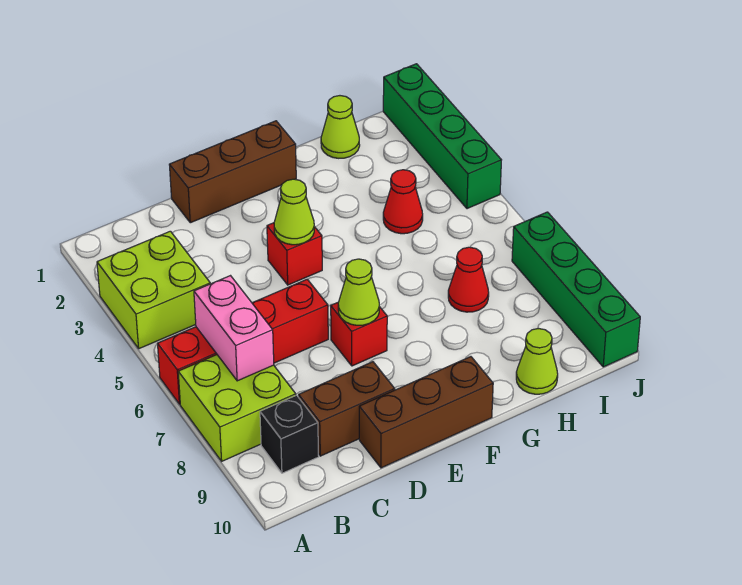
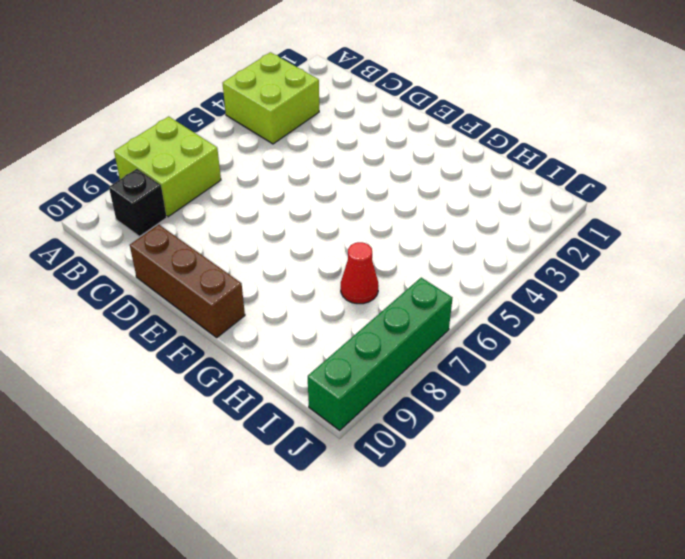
none -> red 1x4 brick [158,279,328,404]
none -> brown 1x2 brick [299,362,395,456]
none -> brown 1x3 brick [169,121,296,223]

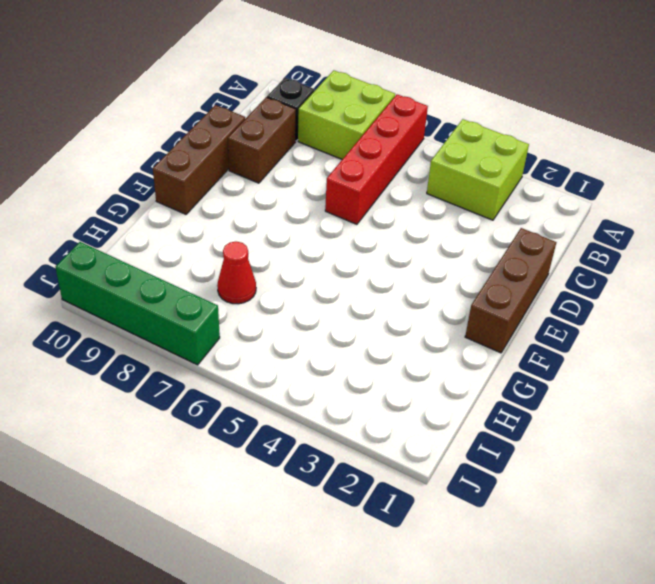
none -> red 1x1 brick [267,223,322,285]
none -> red 1x1 brick [331,303,387,366]
none -> lime 1x1 cone [321,96,360,158]

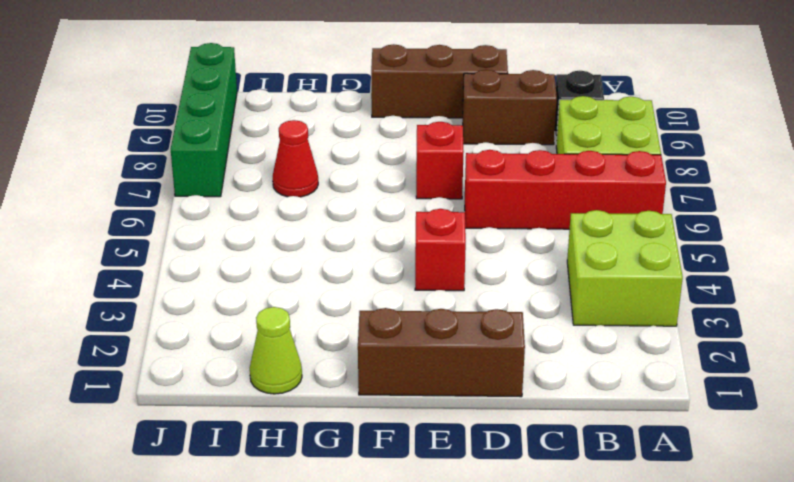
none -> red 1x1 cone [383,170,423,234]
none -> lime 1x1 cone [516,329,558,394]
none -> green 1x4 brick [383,64,501,209]

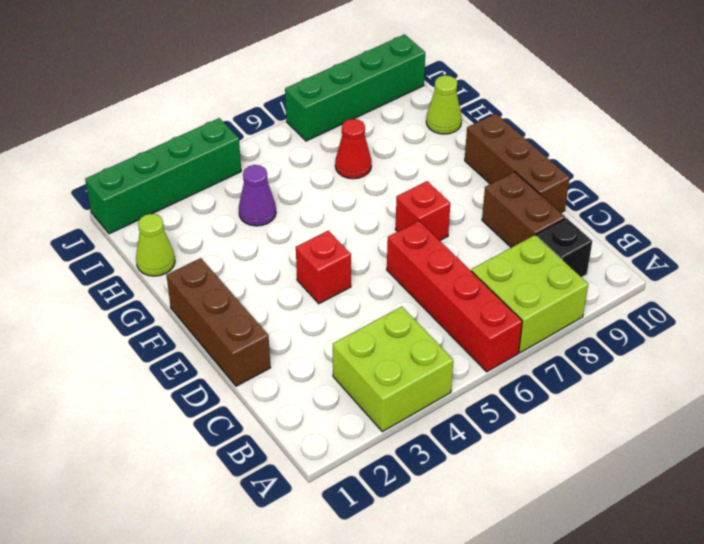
purple 1x1 cone [239,165,276,226] -> red 1x1 cone [383,170,423,234]
none -> pink 1x2 brick [194,276,274,381]
none -> lime 1x1 cone [274,179,314,245]
none -> lime 1x1 cone [338,259,379,325]

